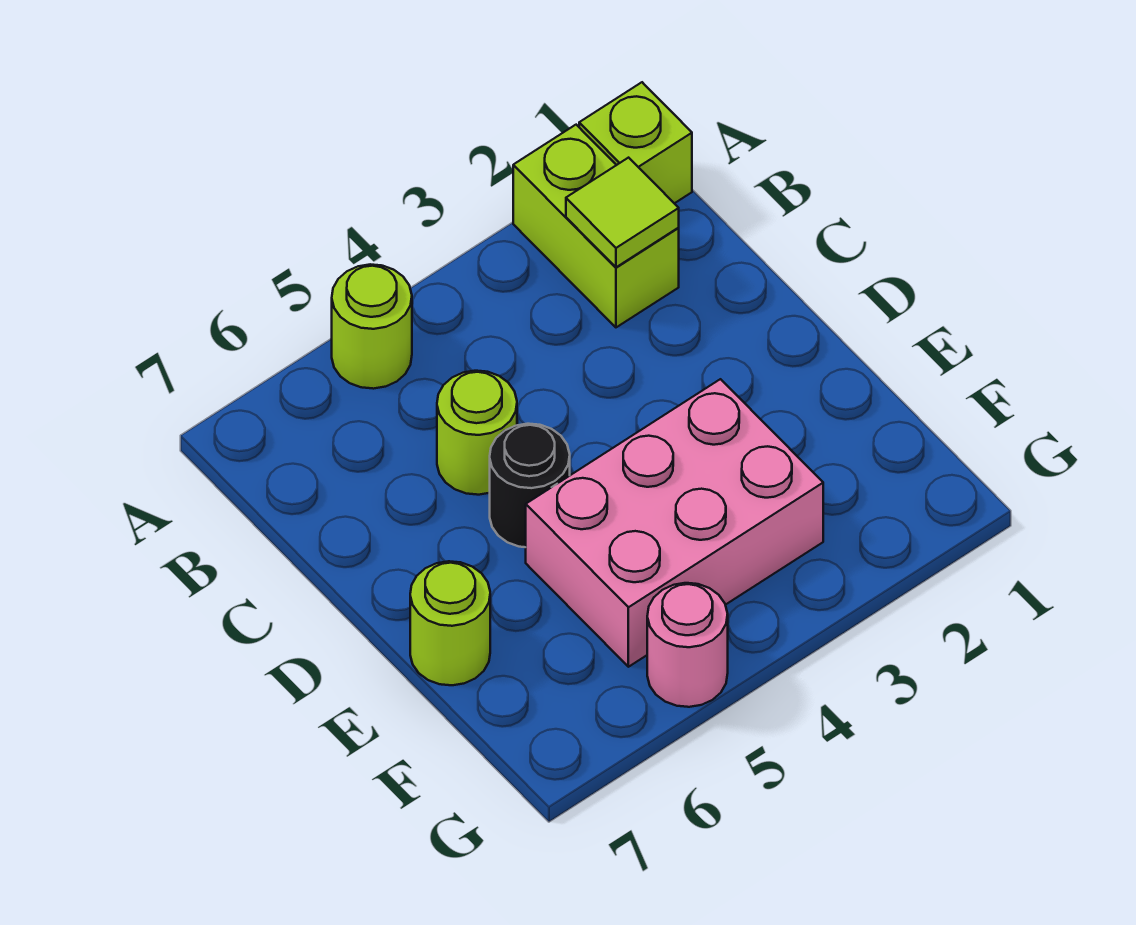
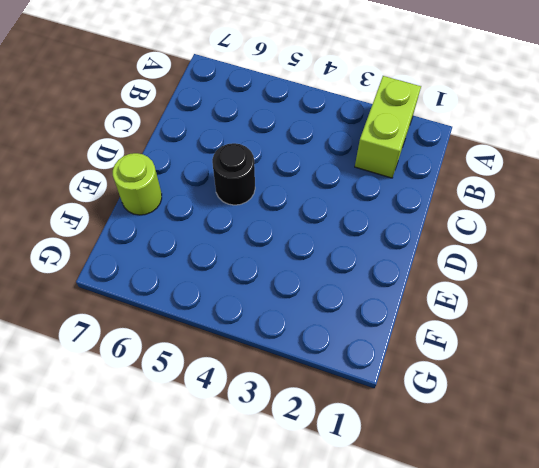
none -> lime 1x1 brick [579,82,692,203]
none -> lime 1x1 round brick [332,264,412,389]

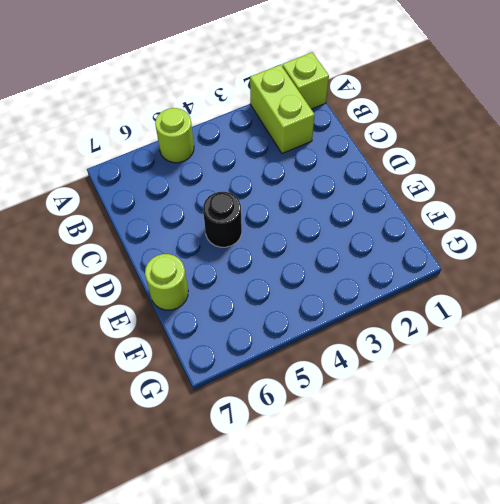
none -> lime 1x1 round brick [437,371,517,495]
none -> pink 2x3 brick [526,379,823,667]

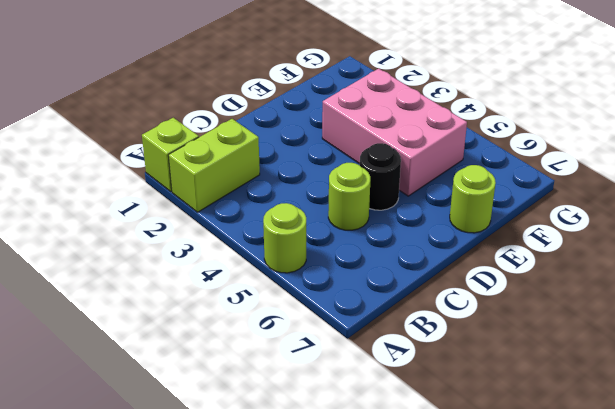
none -> pink 1x1 round brick [647,583,728,707]
none -> lime 1x1 tile [566,158,679,267]

